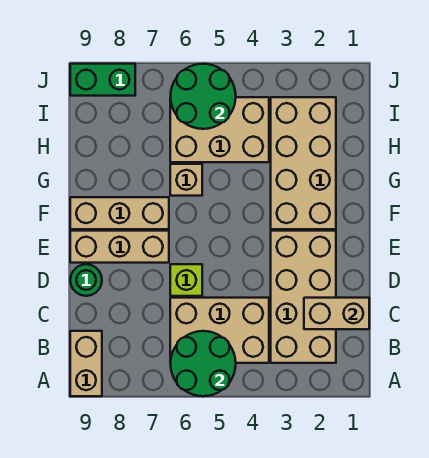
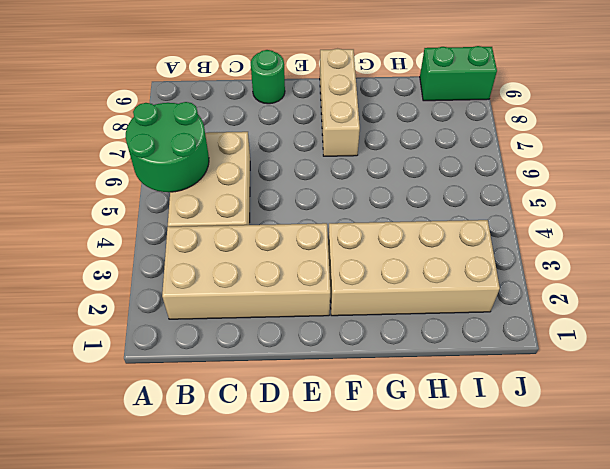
green 1x2 brick [420,46,497,101] -> green 1x2 brick turned to [70,64,135,96]
none -> tan 1x2 brick [70,331,102,396]
none -> lime 1x1 brick [170,264,202,296]
none -> tan 1x3 brick [70,231,169,263]

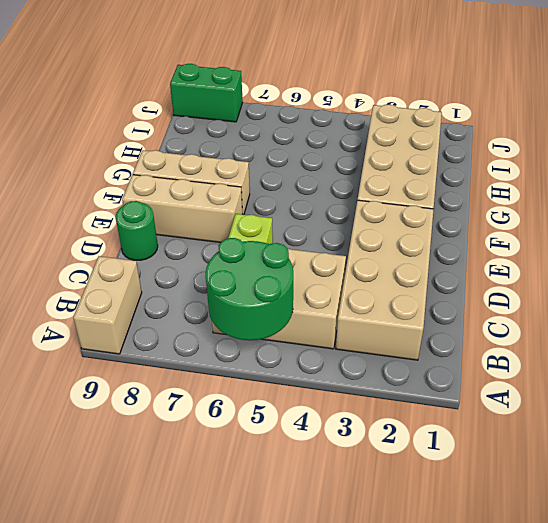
none -> tan 1x1 brick [170,164,202,196]
none -> tan 2x3 brick [170,97,269,162]
none -> tan 1x2 brick [304,298,369,329]

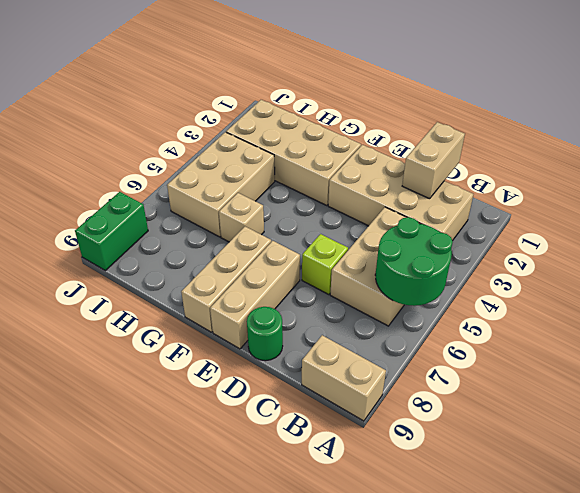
none -> green 2x2 round brick [171,64,236,129]

